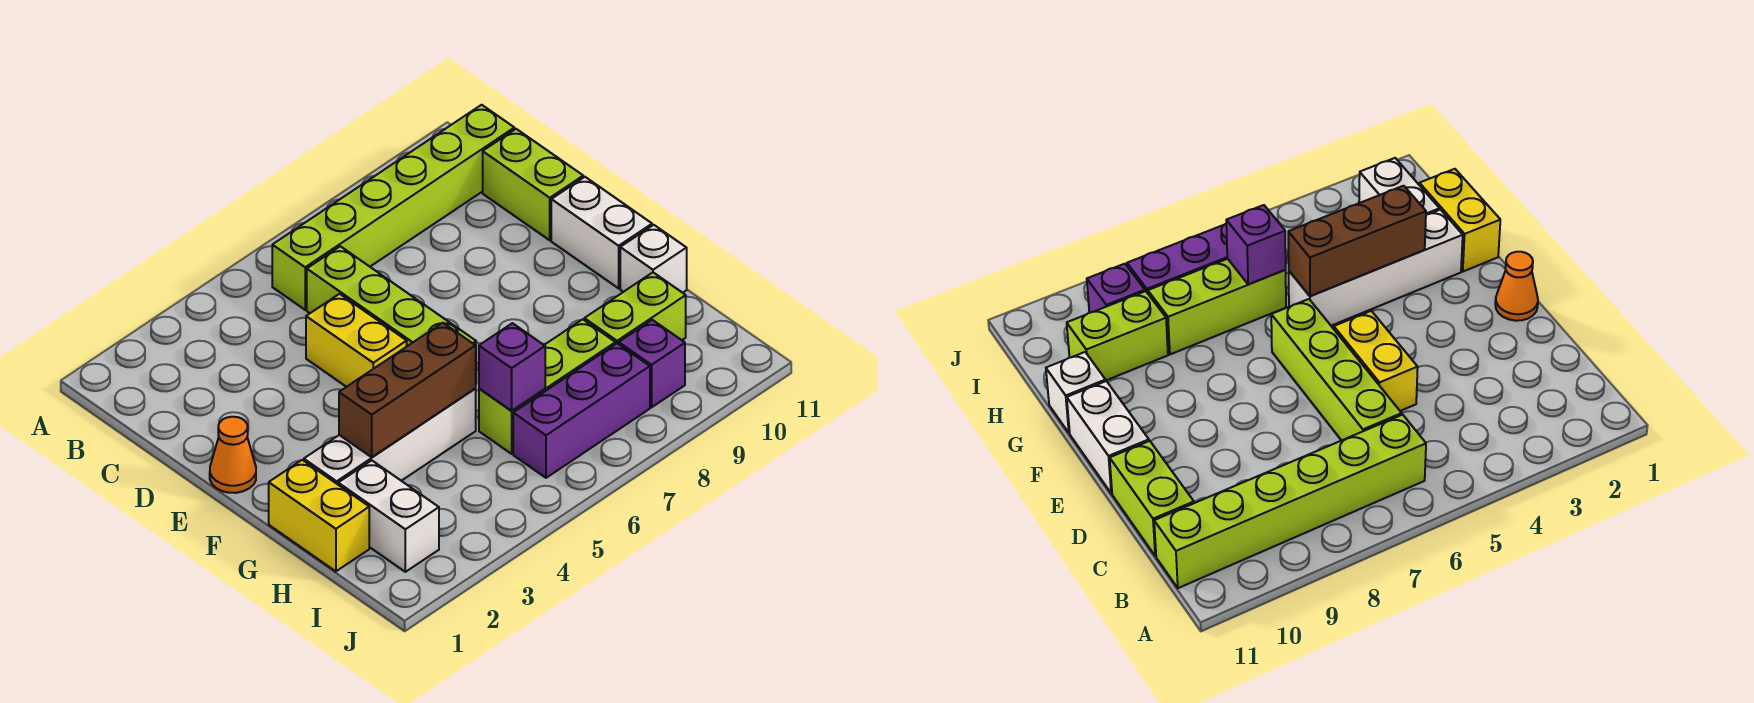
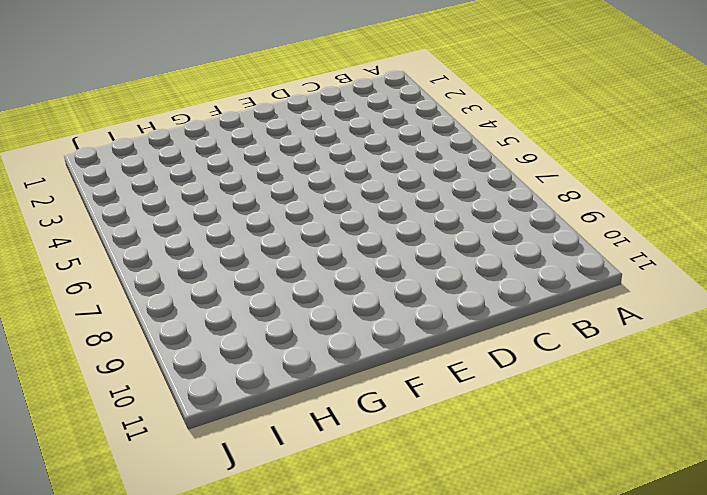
none -> lime 1x6 brick [272,105,514,310]
none -> lime 1x4 brick [307,246,476,346]
none -> lime 1x2 brick [483,129,583,240]

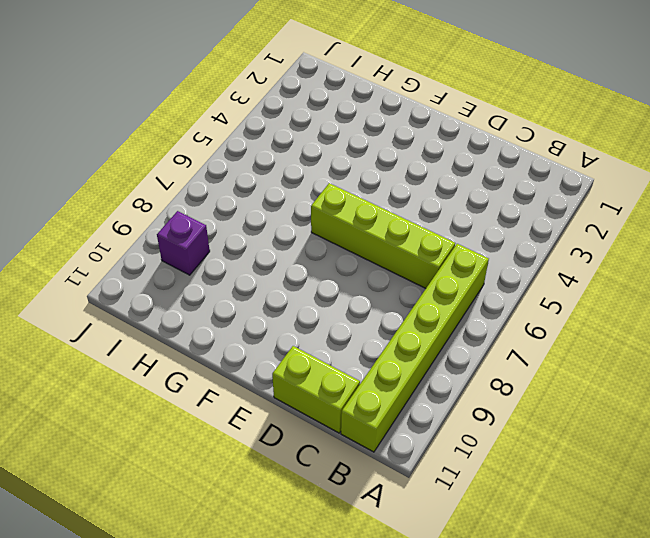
none -> yellow 1x2 brick [306,294,407,387]
none -> orange 1x1 cone [210,417,256,493]
none -> white 1x2 brick [551,177,652,288]

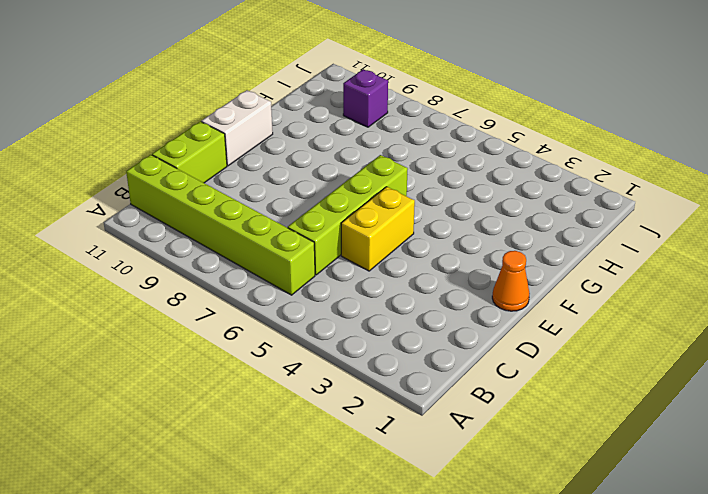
none -> yellow 1x2 brick [269,460,369,571]
none -> white 1x4 brick [304,389,476,484]
none -> white 1x1 brick [620,225,687,293]

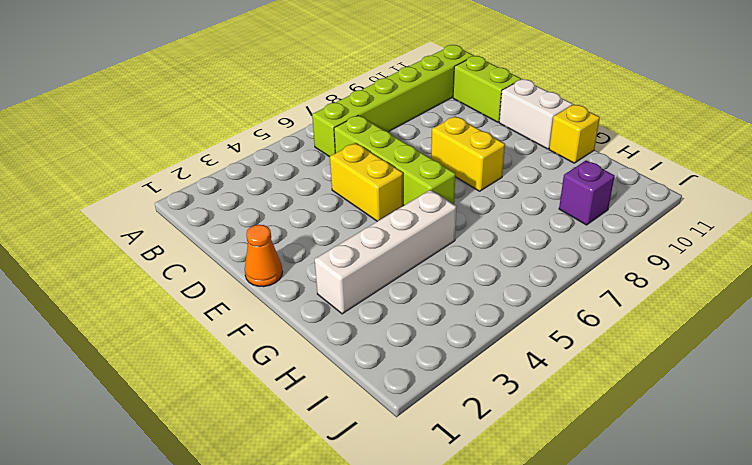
yellow 1x2 brick [431,116,505,191] -> yellow 1x2 brick moved to [269,460,369,571]
yellow 1x1 brick [549,104,600,163] -> white 1x1 brick [620,225,687,293]
none -> white 1x2 brick [338,460,439,572]
none -> lime 1x3 brick [479,319,615,454]
none -> lime 1x2 brick [584,273,686,344]

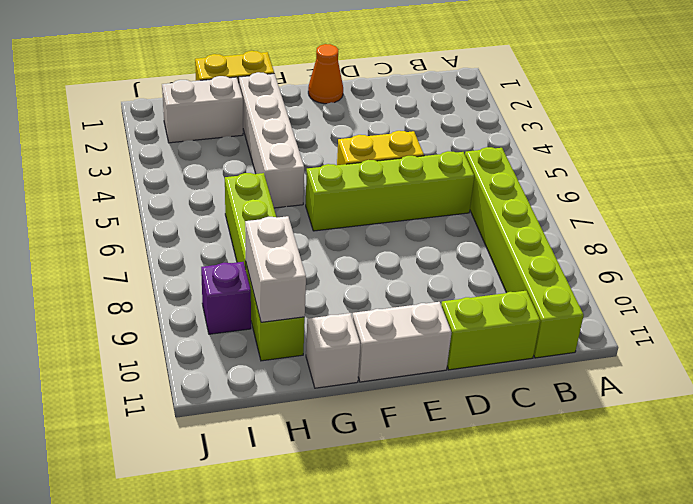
white 1x2 brick [245,216,306,322] -> none
none -> purple 1x3 brick [513,343,650,478]
none -> brown 1x3 brick [339,323,476,457]
none -> purple 1x1 brick [479,323,545,411]

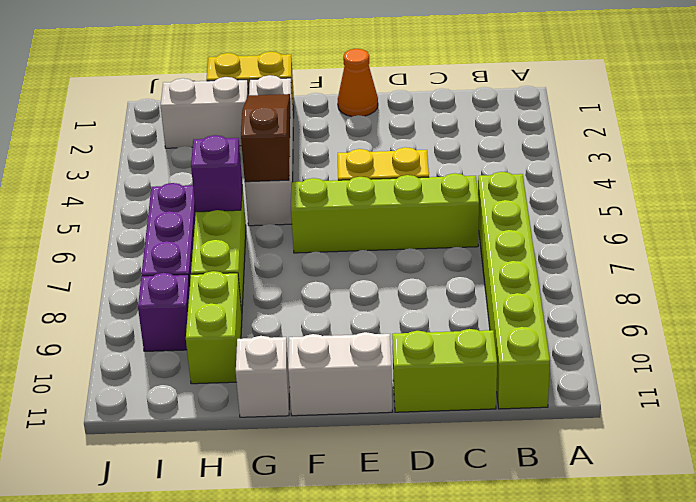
brown 1x3 slope [241,94,290,182] -> brown 1x3 brick [339,323,476,457]

